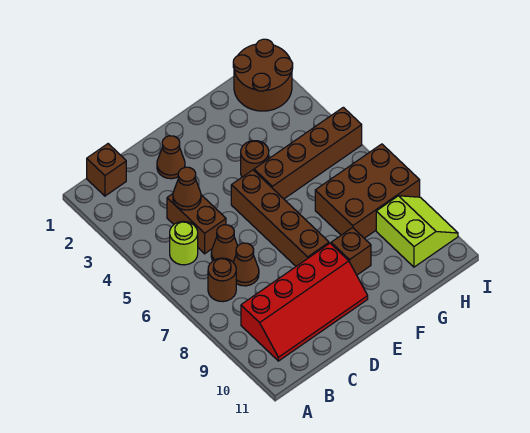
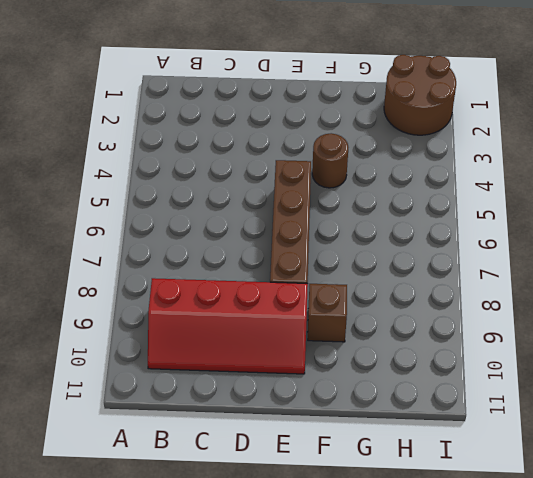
none -> brown 1x1 brick [87,144,126,196]
none -> lime 1x1 round brick [170,221,198,265]
none -> brown 1x1 round brick [208,258,236,302]

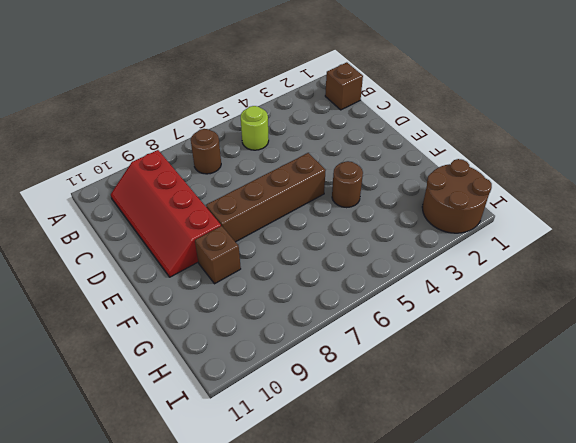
none -> brown 1x2 brick [167,194,226,254]
none -> brown 1x1 cone [211,225,238,262]
none -> brown 1x1 cone [233,243,259,286]

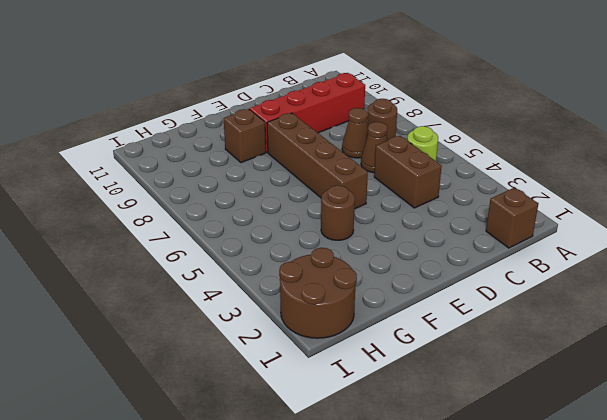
none -> brown 1x1 cone [157,136,185,179]
none -> brown 1x4 brick [254,107,362,199]
none -> brown 2x3 brick [315,144,420,238]

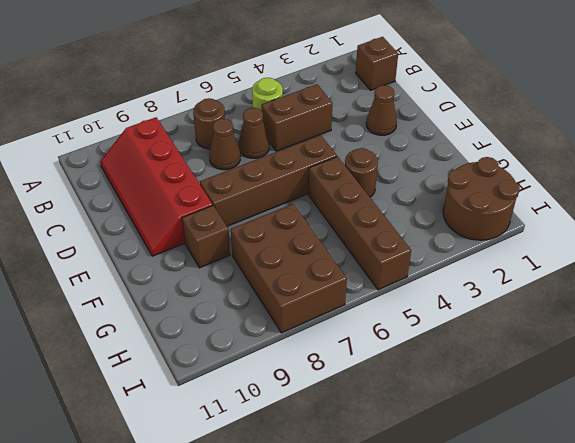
none -> lime 2x2 slope [376,196,458,267]
none -> brown 1x1 cone [173,167,201,210]

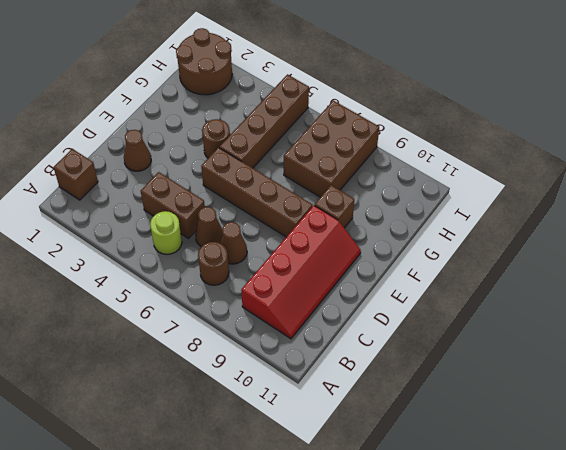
none -> lime 2x2 slope [376,196,458,267]
none -> brown 1x1 cone [173,167,201,210]

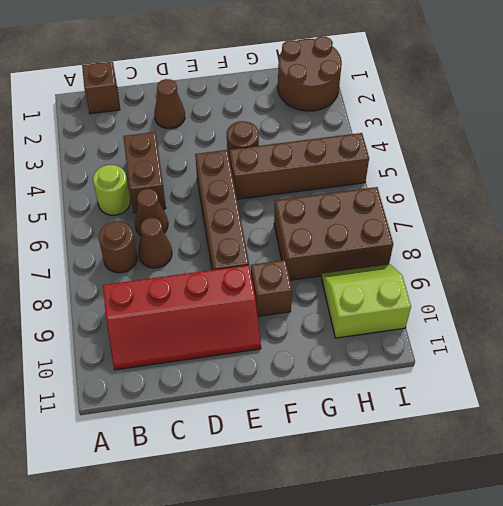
lime 2x2 slope [321,264,411,338] -> lime 2x2 slope turned to [376,196,458,267]
none -> brown 1x1 cone [173,167,201,210]

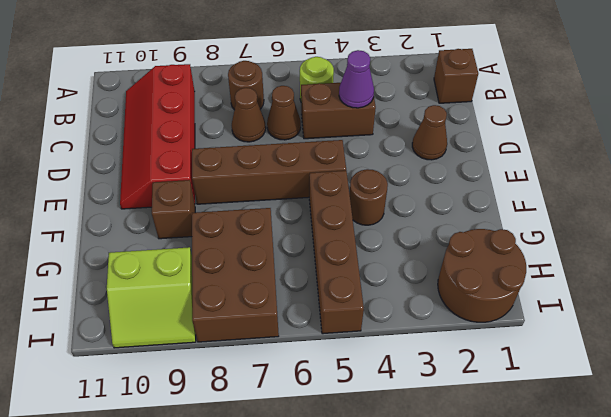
purple 1x1 cone [339,50,374,108] -> brown 1x1 cone [173,167,201,210]

